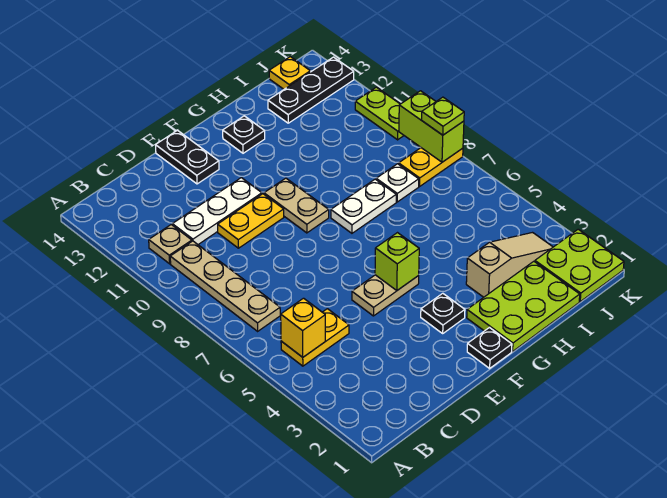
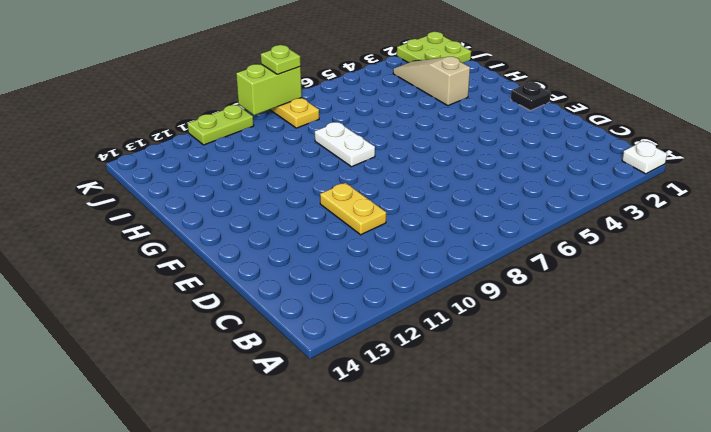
white 1x1 plate [622,141,667,174] -> white 1x1 plate moved to [376,164,419,202]
none -> yellow 1x2 plate [281,309,349,366]
none -> tan 1x4 plate [170,241,280,331]
none -> tan 1x1 plate [149,225,192,264]

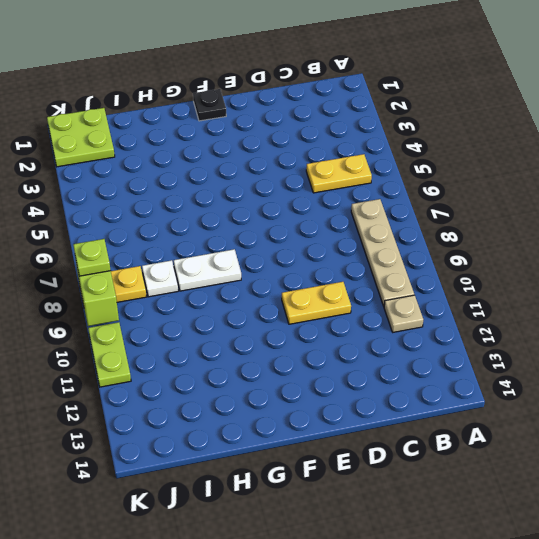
none -> white 1x3 plate [172,178,262,244]
none -> tan 1x2 plate [352,275,419,316]
none -> black 1x2 plate [156,130,219,184]

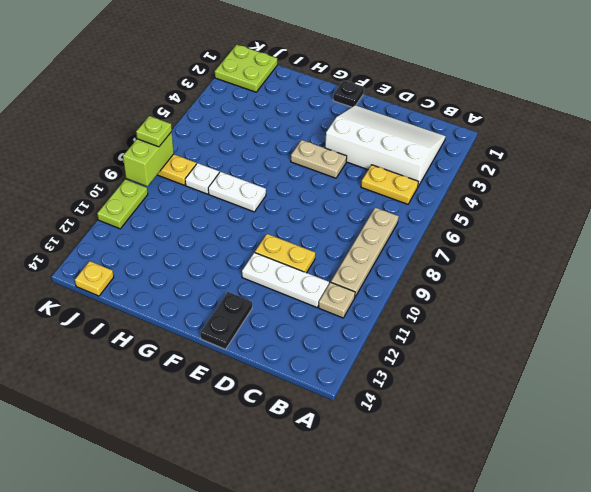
white 3x4 slope [325,105,446,186] -> none
none -> black 1x1 plate [421,293,465,333]
none -> tan 1x2 plate [264,178,329,233]
none -> lime 2x3 plate [467,261,580,351]

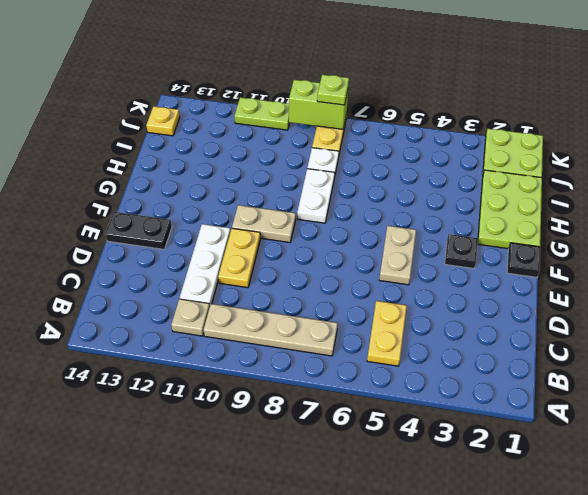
none -> black 1x1 plate [223,116,265,153]
none -> tan 1x3 slope [466,233,553,297]
none -> black 1x3 plate [268,57,354,123]

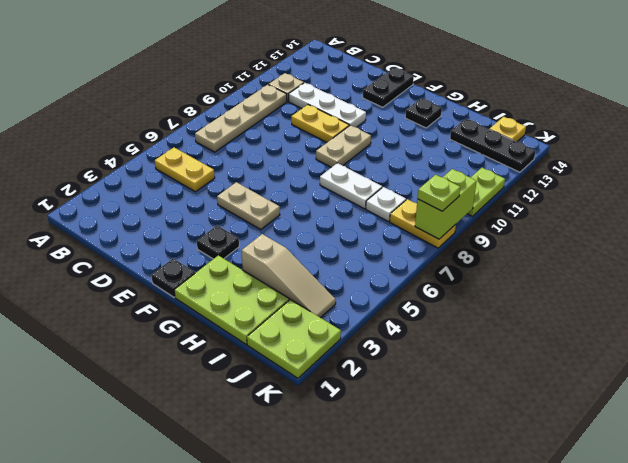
none -> yellow 1x1 brick [281,298,325,357]
none -> lime 1x1 brick [375,233,419,290]

